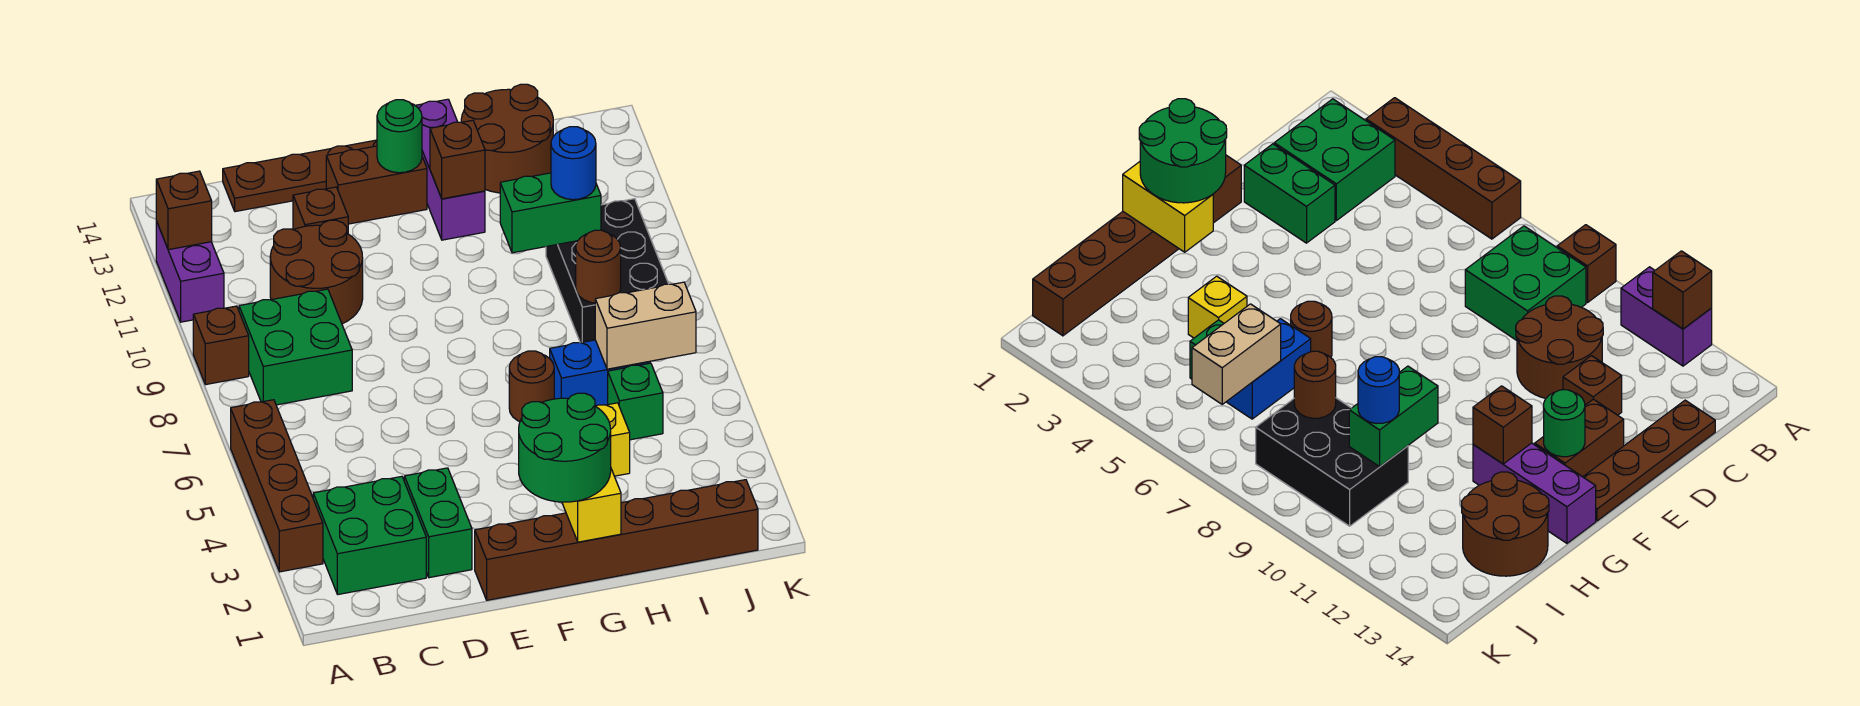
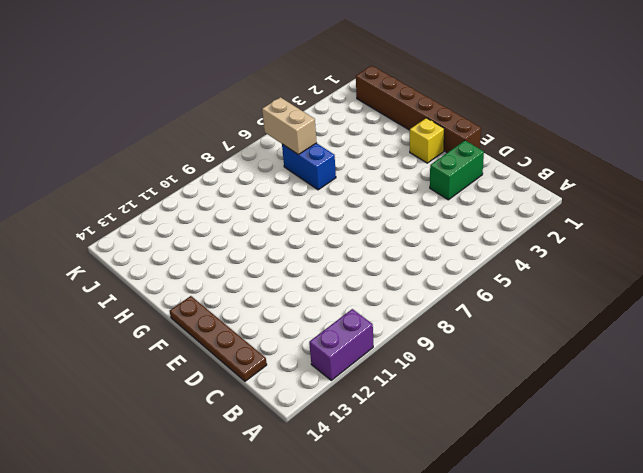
yellow 1x1 brick [410,118,444,163] -> yellow 1x1 brick moved to [596,403,630,476]
none -> brown 1x4 brick [231,400,323,572]
none -> brown 1x1 brick [193,306,249,385]
none -> green 2x2 brick [313,476,426,594]

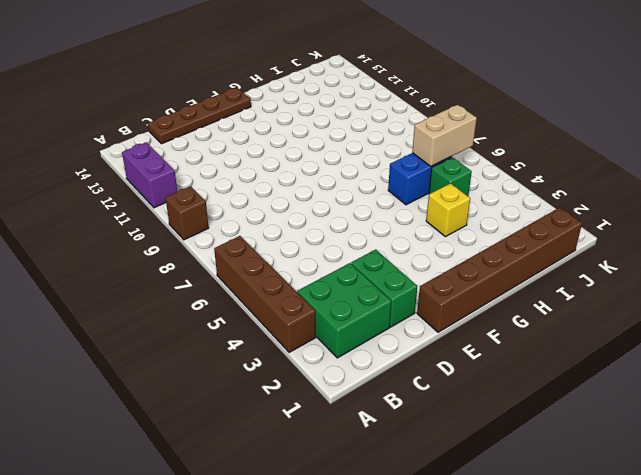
none -> green 2x2 brick [239,289,352,405]
none -> brown 2x2 round brick [270,220,363,324]
none -> brown 1x1 brick [293,187,348,234]

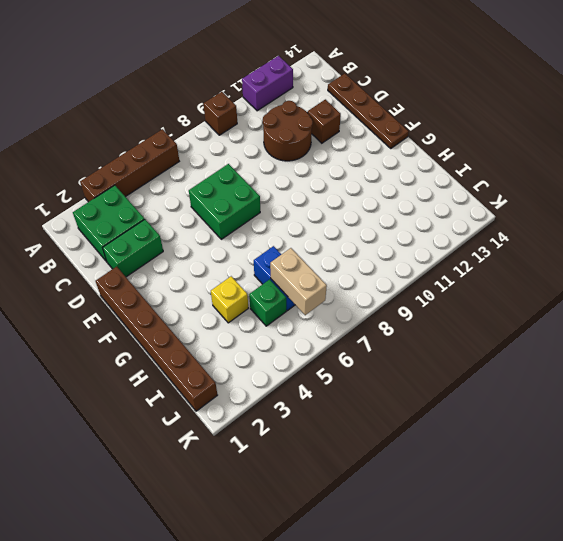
green 2x2 brick [189,164,260,239] -> green 2x2 brick moved to [239,289,352,405]
none -> brown 1x2 brick [326,146,427,224]
none -> brown 1x1 round brick [509,351,554,421]
none -> purple 1x3 brick [415,99,485,240]

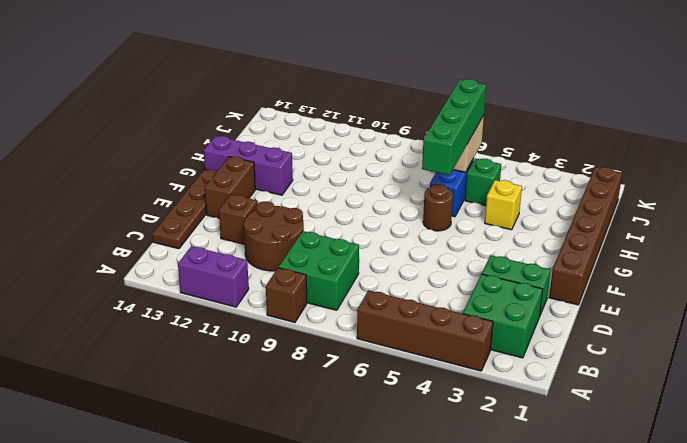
green 1x4 brick [422,79,486,175] -> none
none -> brown 2x2 round brick [461,84,553,193]
none -> black 2x3 brick [546,199,668,343]
none -> brown 1x1 brick [156,171,212,250]

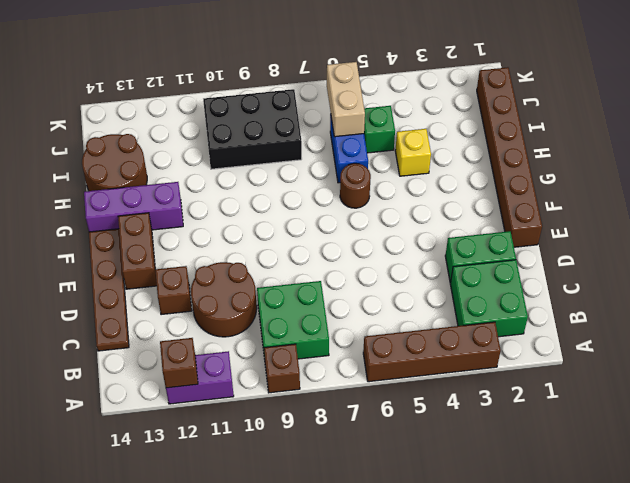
none -> green 1x1 round brick [377,100,422,173]
none -> yellow 1x2 brick [562,469,621,542]
none -> brown 1x1 brick [430,120,485,199]

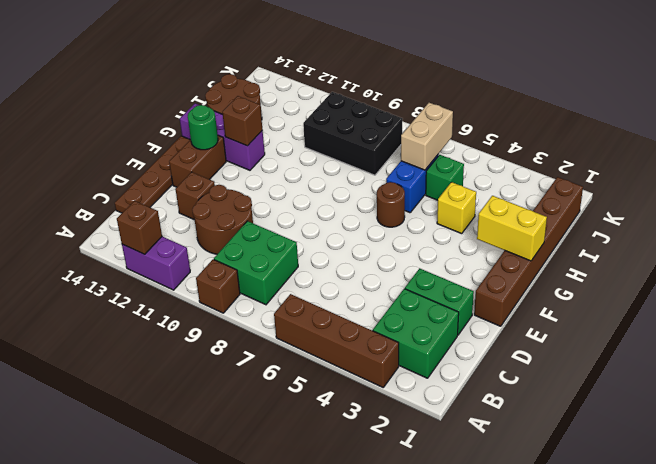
none -> green 1x2 brick [500,173,601,253]
none -> brown 1x1 round brick [576,230,621,303]
none -> green 2x2 round brick [519,393,611,502]

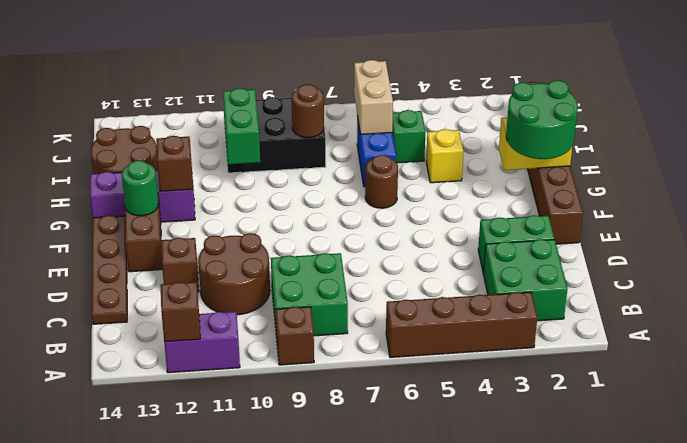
none -> blue 1x1 round brick [551,127,596,200]

